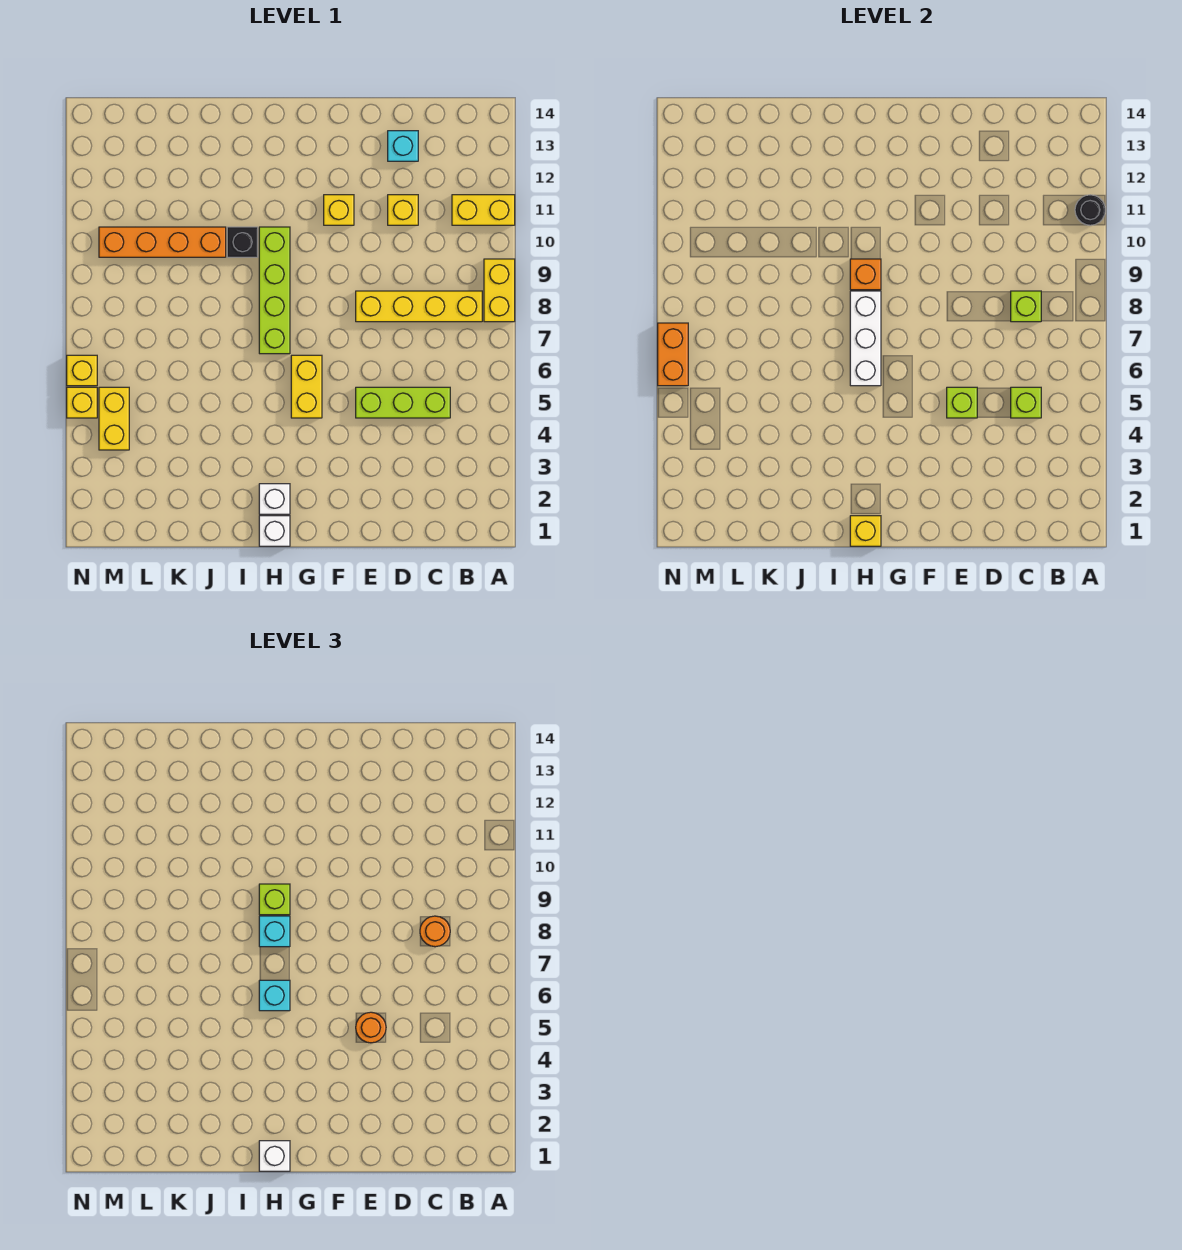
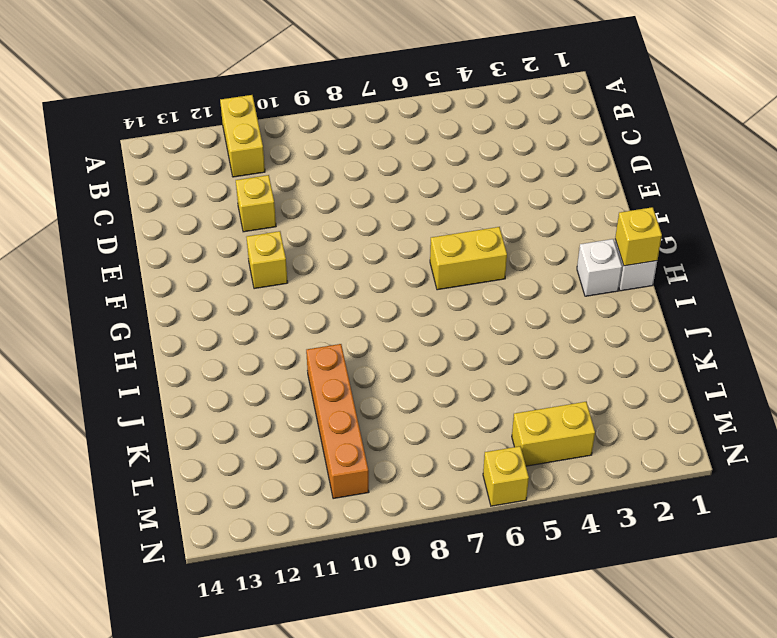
none -> yellow 1x2 brick [484,259,515,322]
none -> yellow 1x4 brick [356,291,482,322]
none -> lime 1x3 brick [356,387,450,418]
none -> cyan 1x1 brick [388,131,418,161]

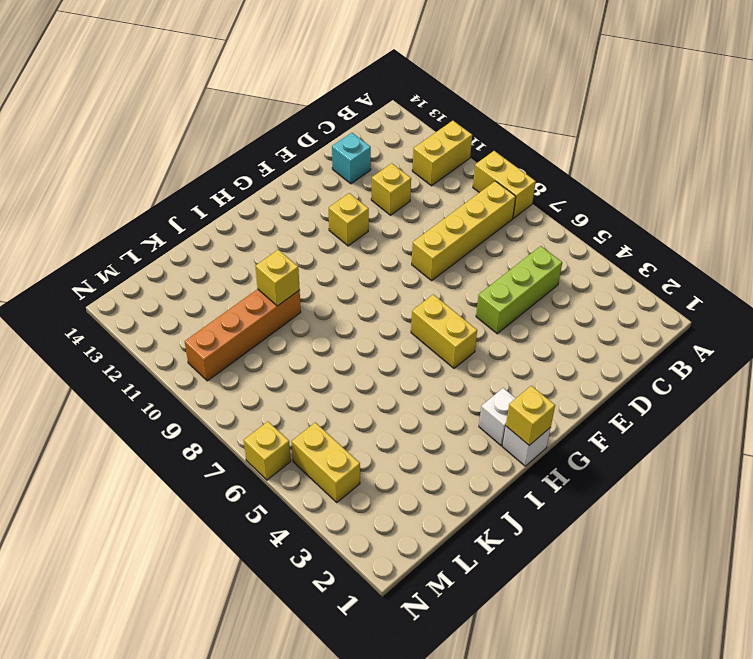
yellow 1x1 brick [255,250,300,306] -> yellow 1x1 brick moved to [67,387,97,418]
none -> lime 1x4 brick [259,227,290,354]
none -> black 1x1 brick [227,227,258,257]
none -> black 1x1 round brick [1075,195,1105,225]
none -> lime 1x1 brick [1011,387,1041,418]

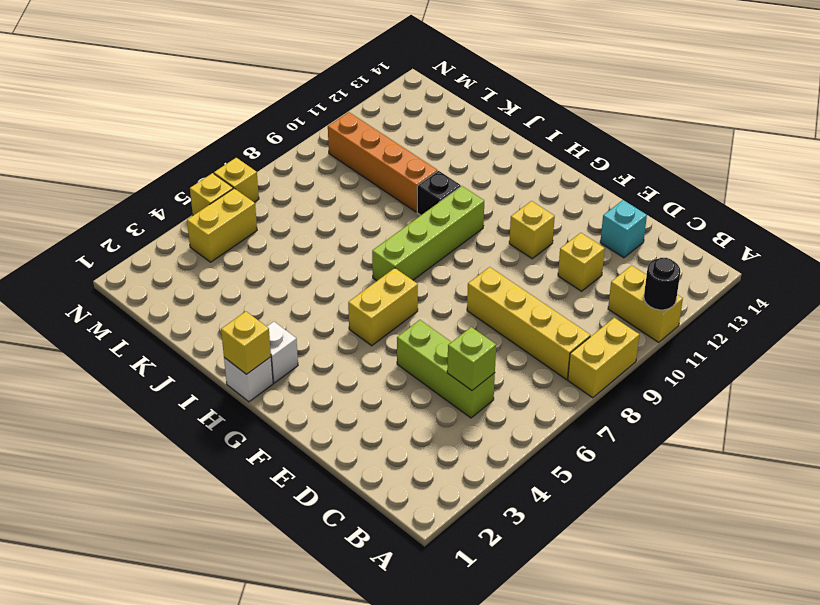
none -> lime 1x1 brick [1011,291,1041,322]
none -> lime 1x1 brick [947,387,977,418]
none -> white 1x3 brick [850,291,881,386]
none -> orange 1x1 brick [850,259,881,290]

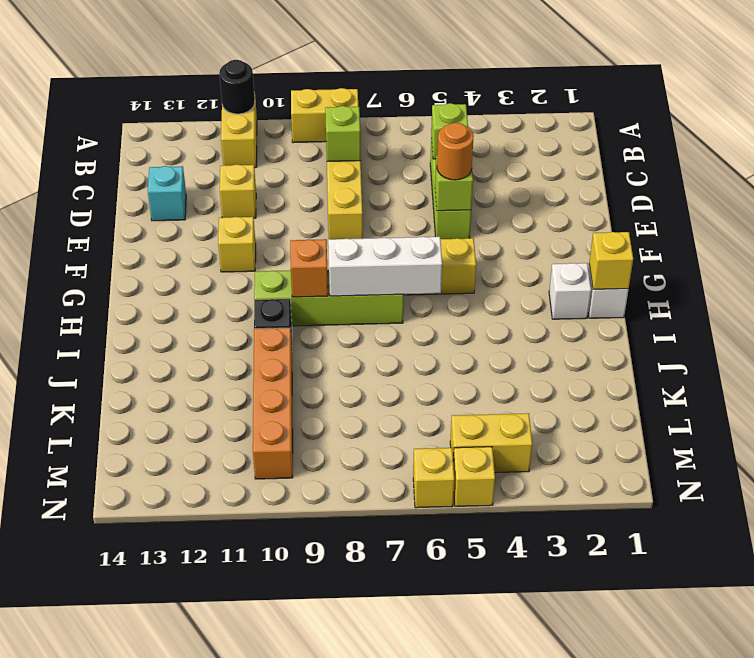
none -> orange 1x2 brick [658,323,688,386]
none -> orange 1x1 round brick [420,916,450,947]
none -> white 1x1 brick [259,1141,290,1171]
none -> cyan 1x1 brick [259,980,290,1011]

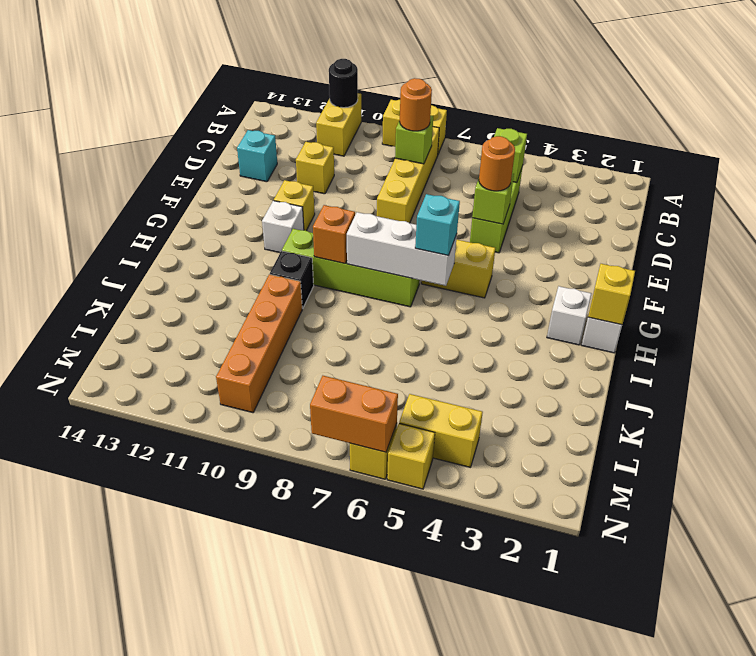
white 1x1 brick [262,201,304,253] -> white 1x1 brick moved to [259,1141,290,1171]
none -> cyan 1x1 brick [259,916,290,947]
none -> lime 1x1 brick [259,884,290,915]

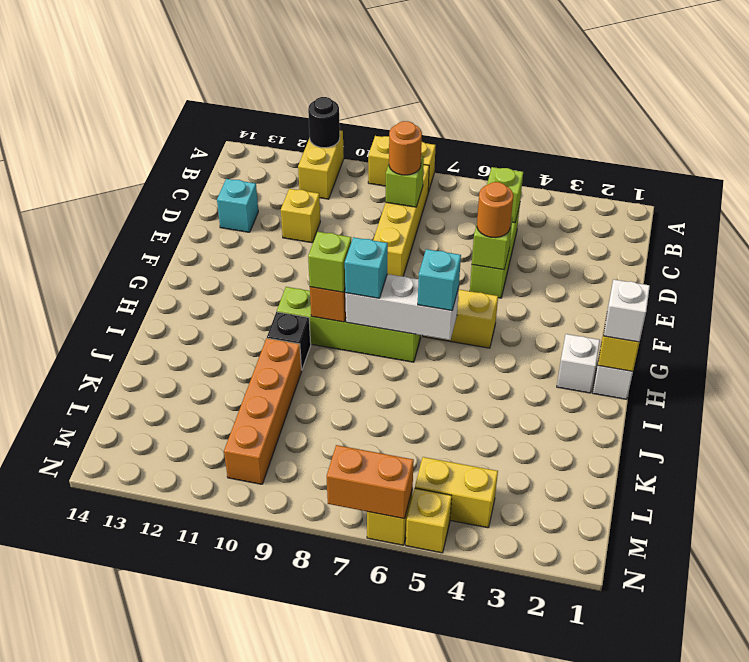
none -> yellow 1x1 brick [324,195,354,225]

